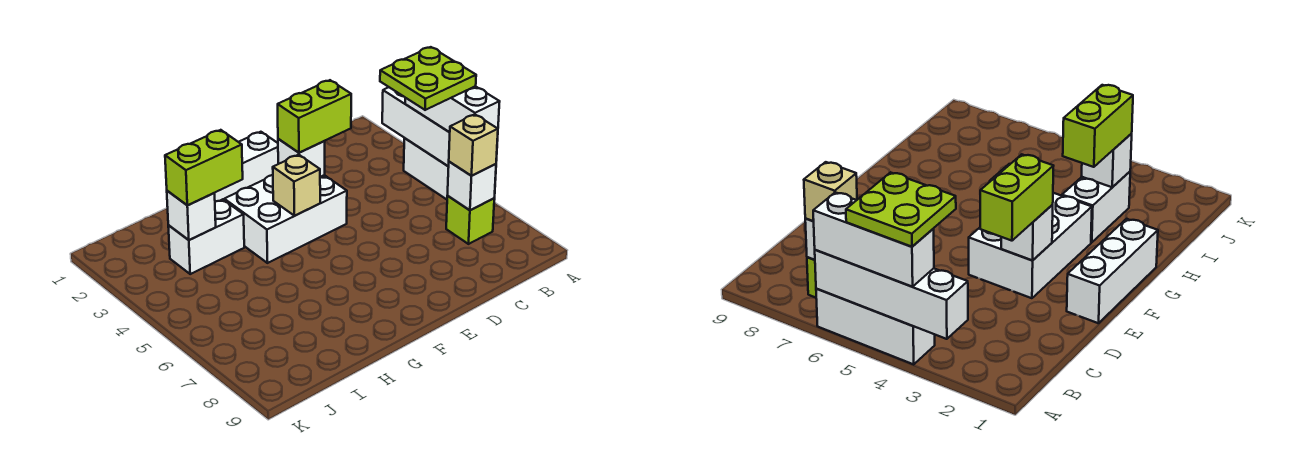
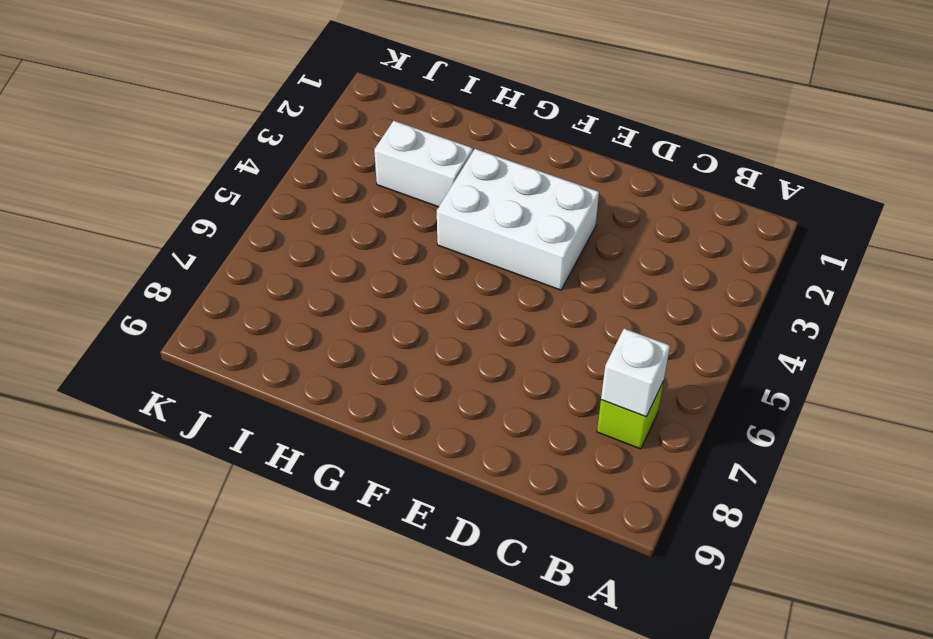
none -> white 1x3 brick [404,138,496,200]
none -> white 1x3 brick [215,132,278,202]
none -> white 1x4 brick [382,87,498,166]

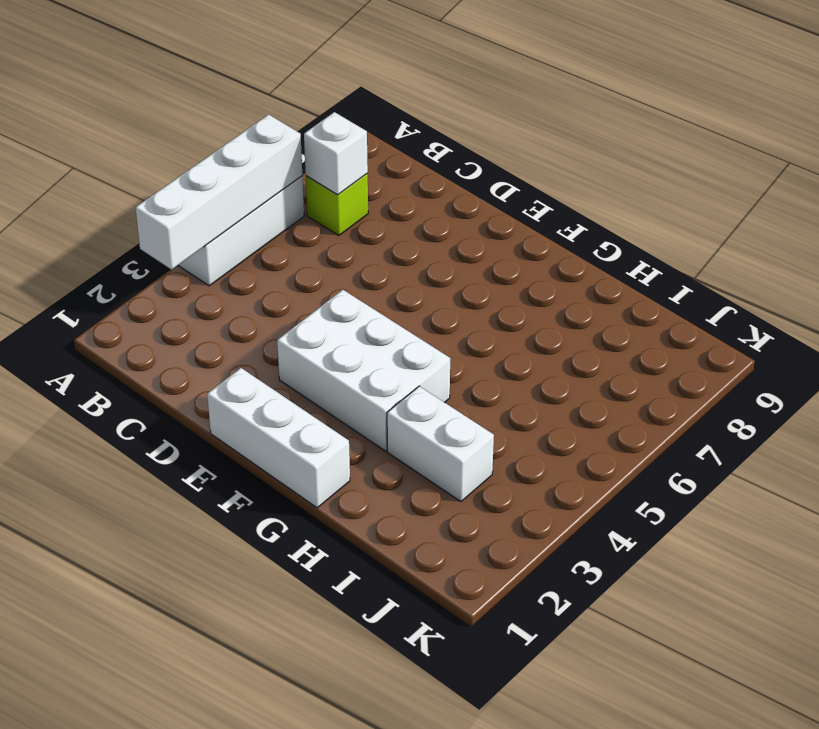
none -> white 1x1 brick [278,139,325,177]
none -> tan 1x1 brick [273,155,320,216]
none -> white 1x1 brick [167,191,216,240]

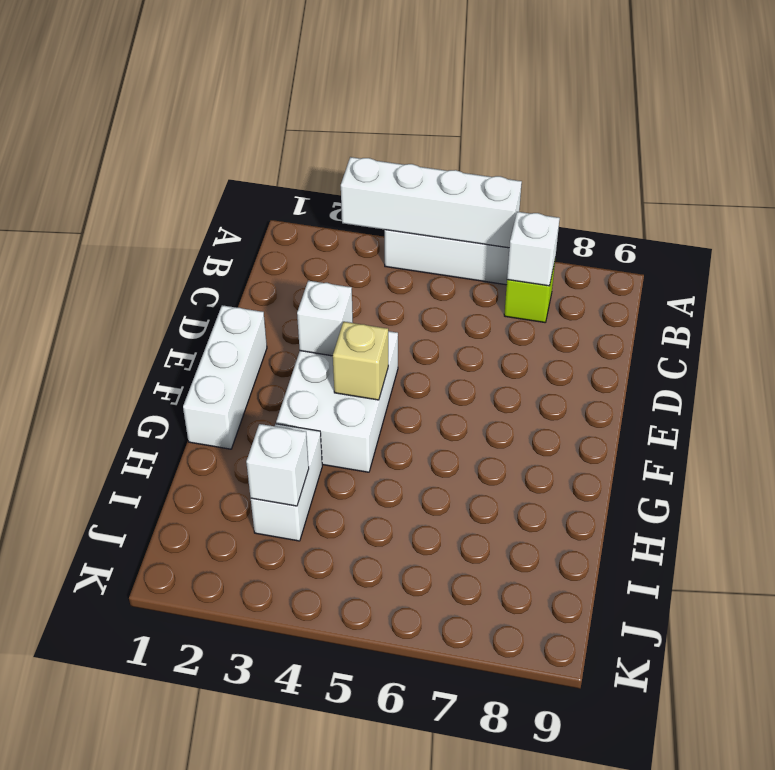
none -> white 1x3 brick [405,86,500,132]
none -> tan 1x1 brick [449,115,498,176]
none -> lime 1x2 brick [278,80,351,153]

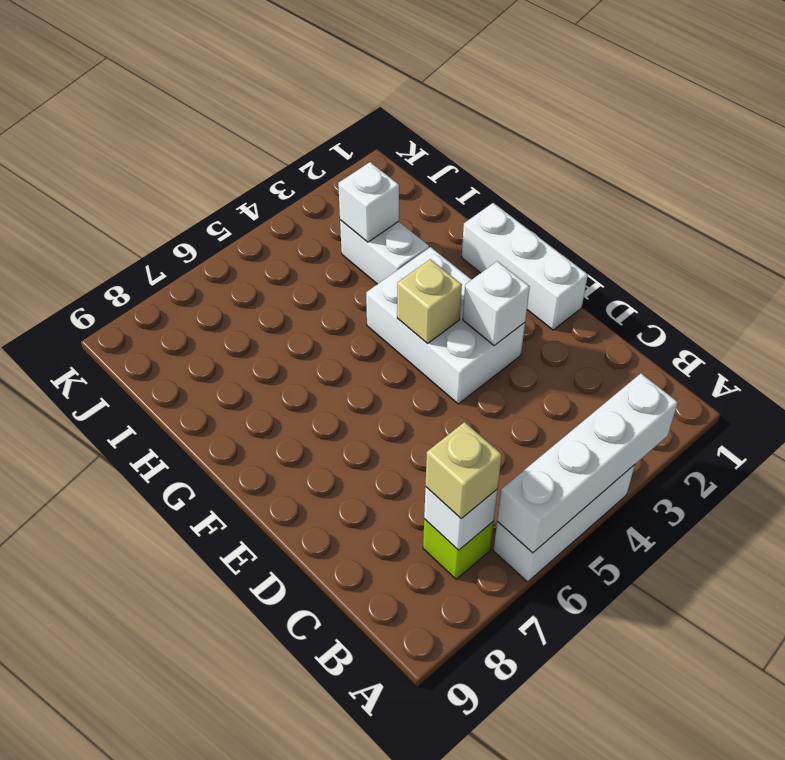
none -> white 1x3 brick [405,86,500,132]
none -> lime 1x2 brick [278,80,351,153]
none -> lime 1x2 brick [165,130,243,205]

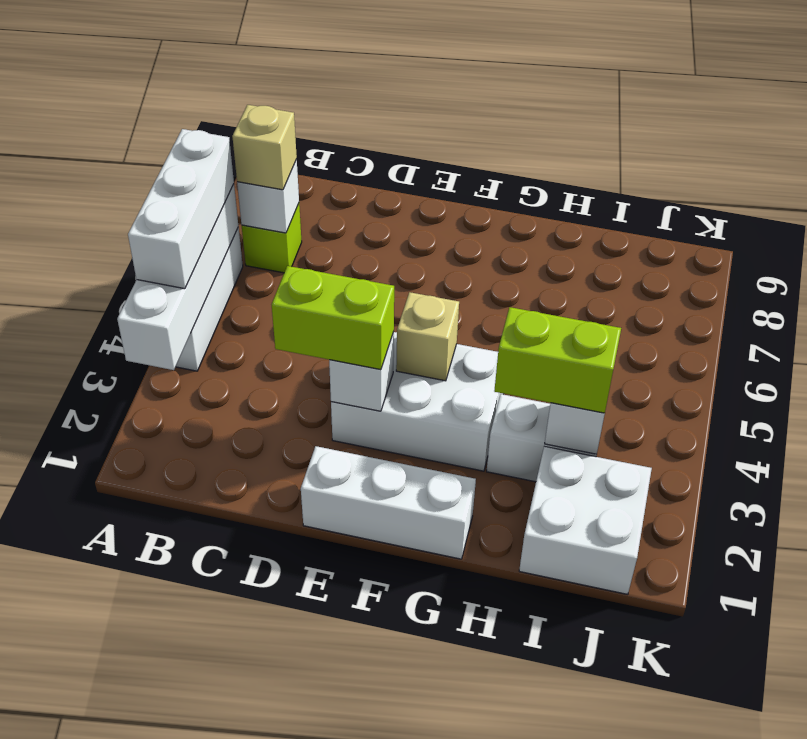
white 2x2 brick [519,447,652,594] -> none
none -> lime 2x2 plate [380,47,476,110]

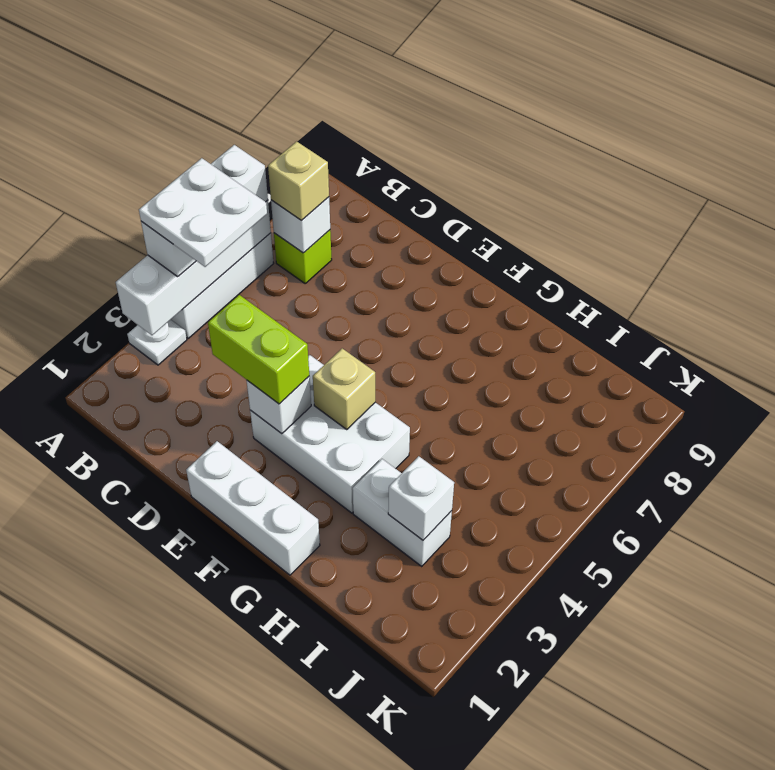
white 1x1 plate [127,320,187,365] -> none
white 2x2 plate [139,158,267,267] -> lime 2x2 plate [380,47,476,110]
none -> lime 1x2 brick [165,130,243,205]

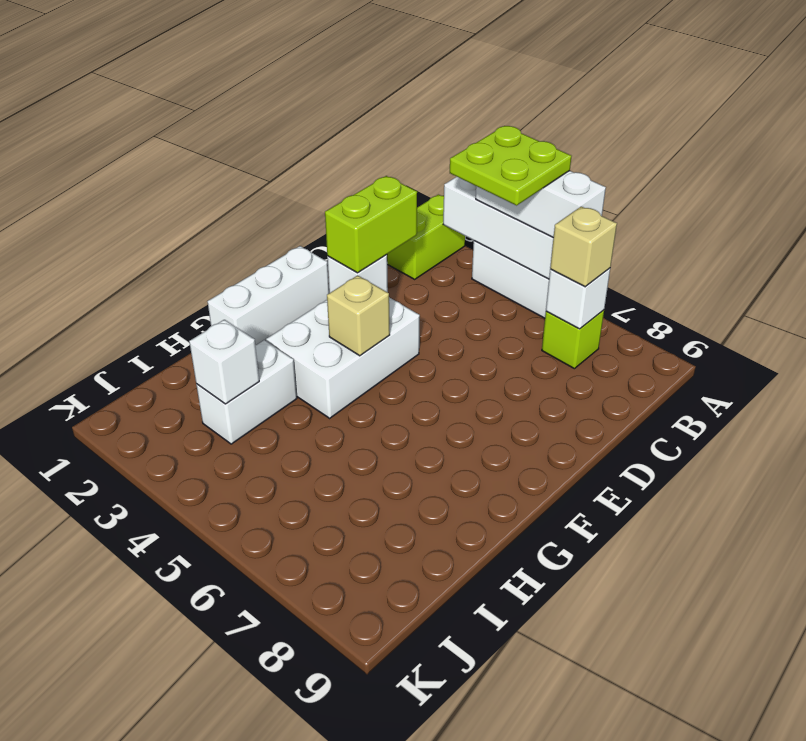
lime 1x2 brick [387,195,465,279] -> lime 1x2 brick moved to [165,130,243,205]

